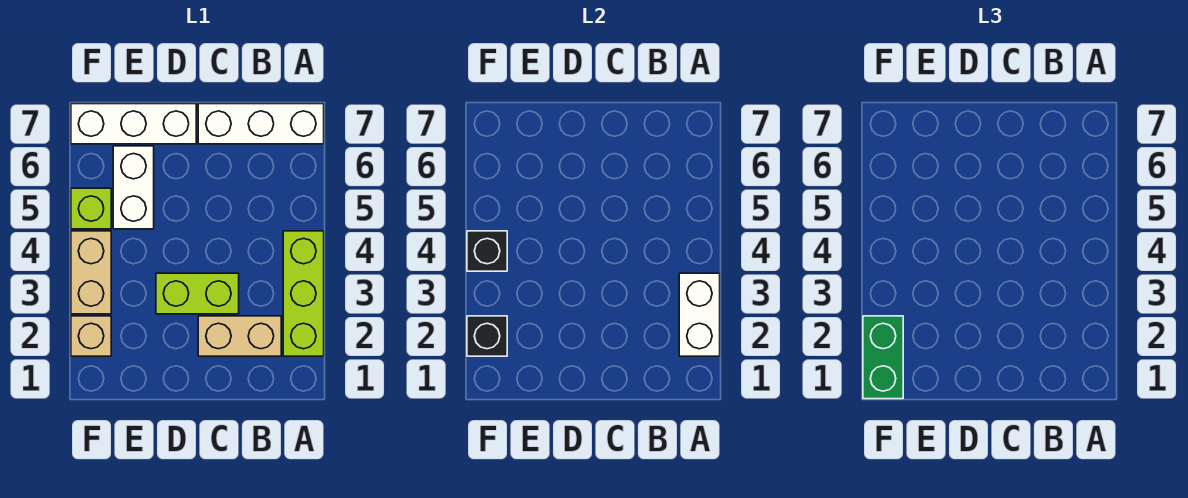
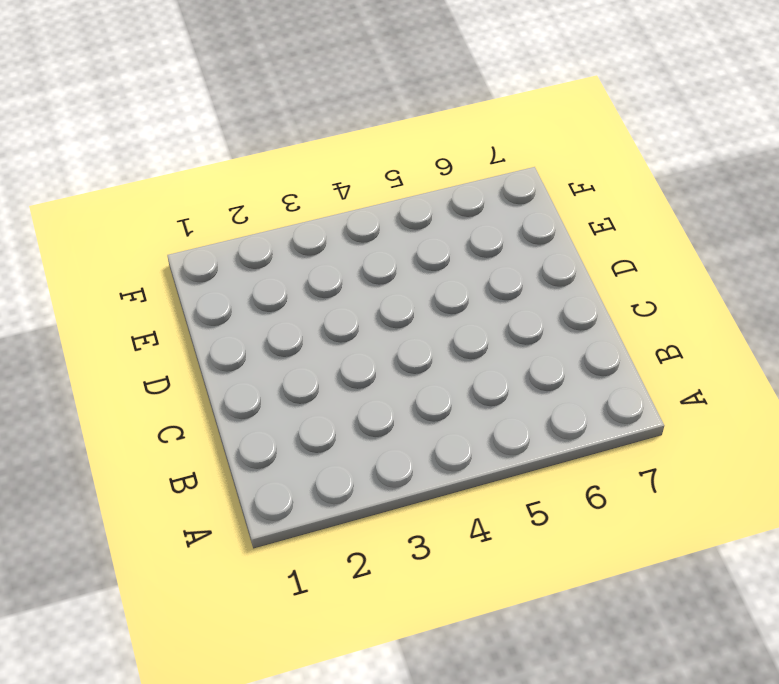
none -> lime 1x3 brick [283,231,324,356]
none -> white 1x3 brick [198,104,324,144]
none -> tan 1x2 brick [198,316,281,356]

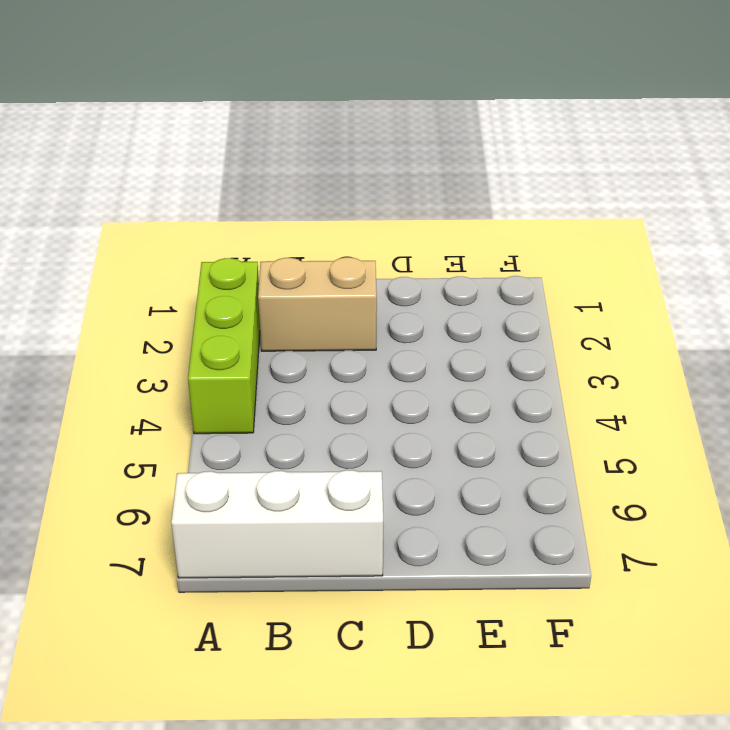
none -> lime 1x2 brick [156,273,239,314]
none -> white 1x3 brick [71,104,196,144]
none -> white 1x2 brick [113,146,154,229]

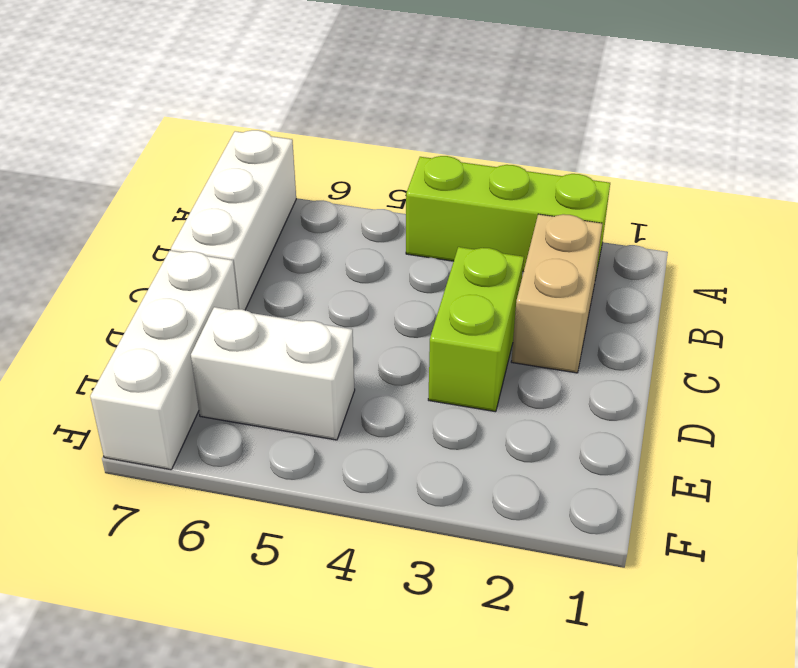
none -> tan 1x1 brick [71,316,111,356]
none -> tan 1x2 brick [71,231,111,314]
none -> lime 1x1 brick [71,188,111,229]

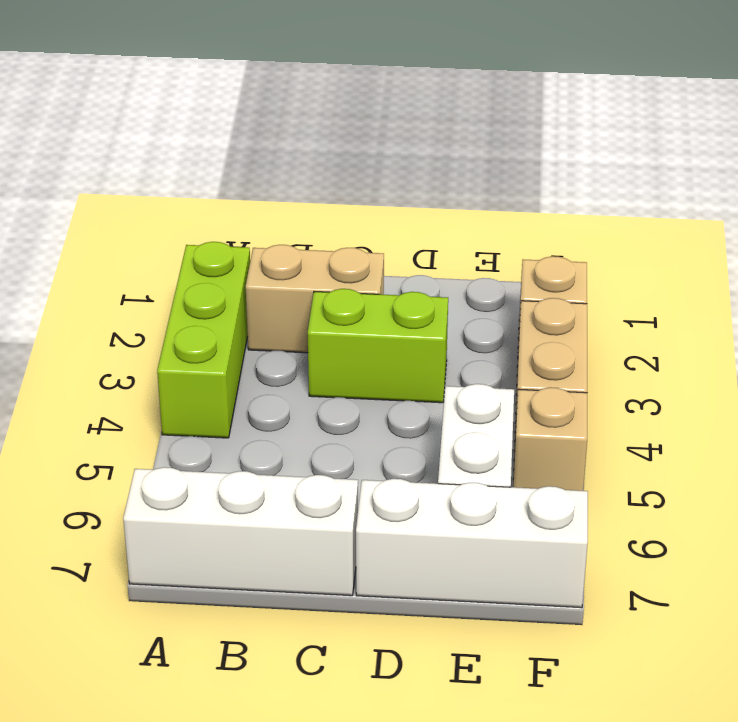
tan 1x1 brick [513,387,587,491] -> lime 1x1 brick [71,188,111,229]
none -> white 1x2 brick [679,273,720,356]
none -> black 1x1 brick [467,316,507,356]
none -> black 1x1 brick [467,231,507,271]

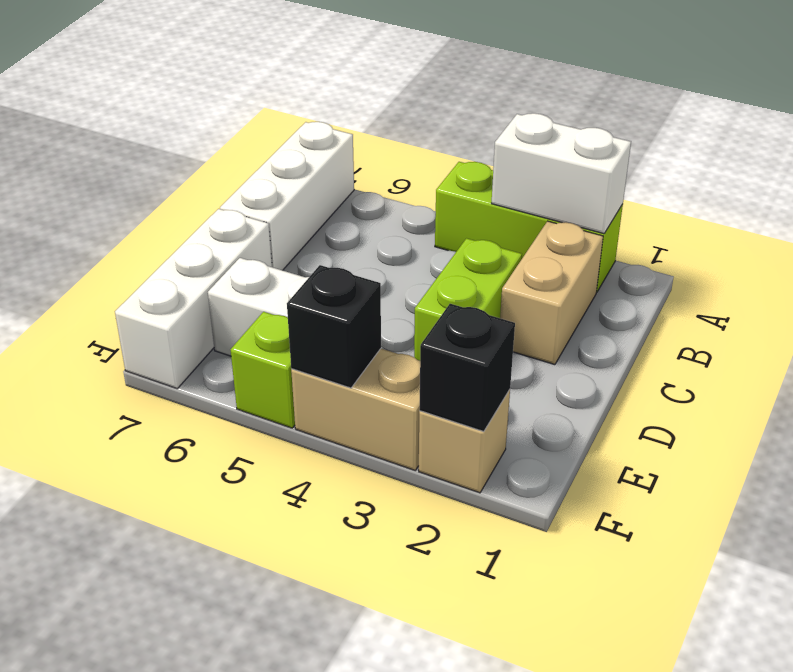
none -> green 1x2 brick [863,316,903,399]

